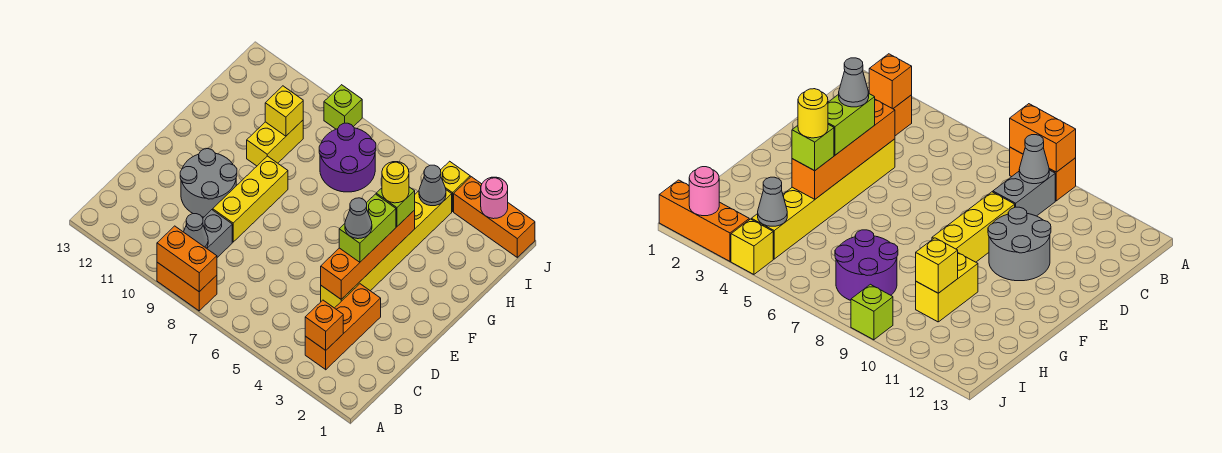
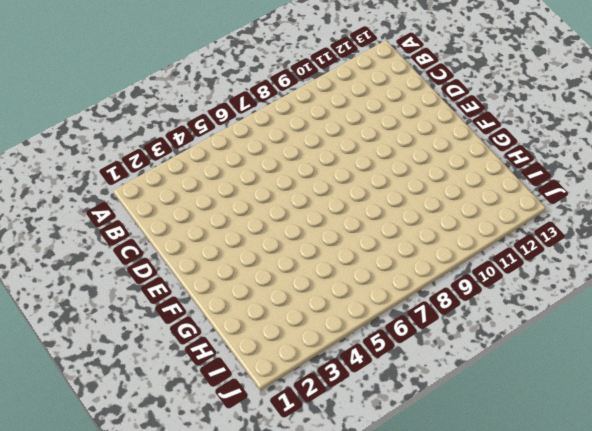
none -> orange 1x2 brick [157,262,217,311]
none -> orange 1x3 brick [305,284,381,370]
none -> grey 1x2 brick [203,210,232,257]

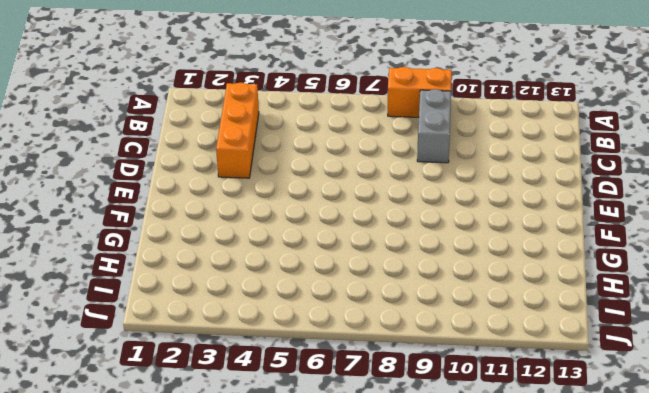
none -> yellow 1x6 brick [321,190,452,308]
none -> yellow 1x3 brick [213,156,288,242]
none -> grey 2x2 round brick [180,149,237,217]

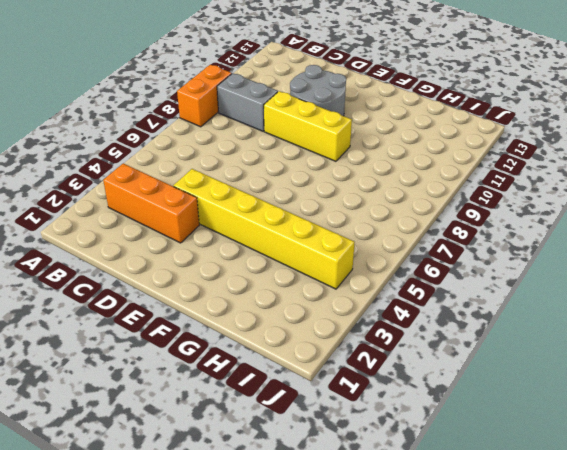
none -> yellow 1x2 brick [247,120,303,166]
none -> purple 2x2 round brick [319,123,376,192]
none -> orange 1x3 brick [454,177,535,257]

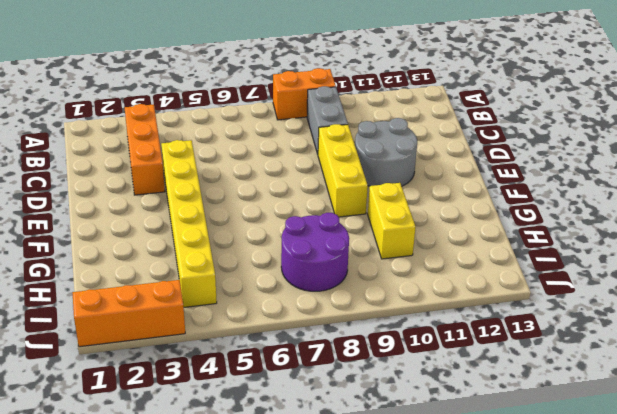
none -> yellow 1x1 brick [441,161,470,212]
none -> lime 1x1 brick [324,85,362,129]
none -> orange 1x2 brick [157,226,217,292]

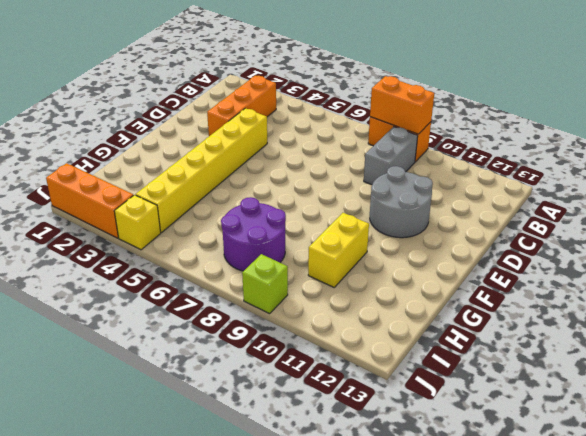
none -> yellow 1x3 brick [213,156,288,242]
none -> orange 1x1 brick [305,300,343,350]
none -> grey 1x1 cone [184,214,208,248]

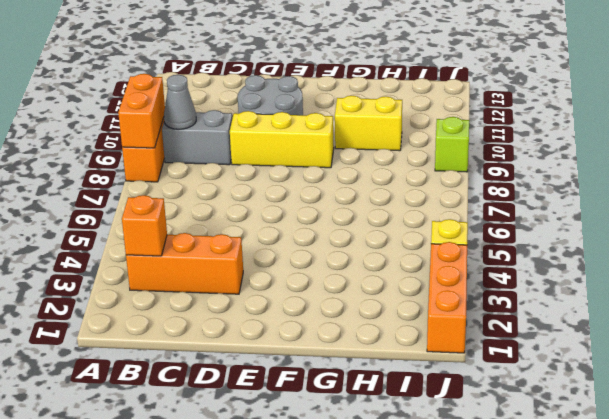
none -> yellow 1x6 brick [321,190,452,308]
none -> purple 2x2 round brick [319,123,376,192]
none -> orange 1x4 brick [321,210,415,299]

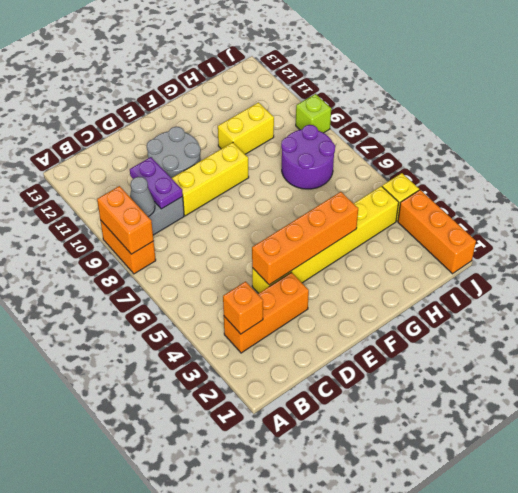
purple 1x2 plate [130,157,183,209] -> none
none -> yellow 1x1 brick [265,86,303,136]
none -> grey 1x1 cone [419,165,446,206]
none -> pink 1x1 round brick [481,177,508,219]

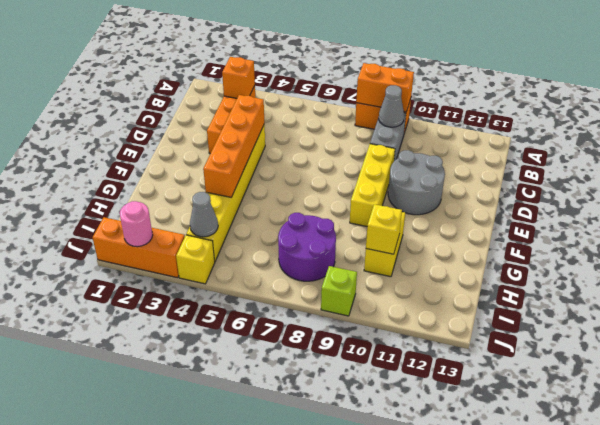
none -> lime 1x2 brick [339,194,396,262]
none -> lime 1x1 brick [376,187,415,227]
none -> grey 1x1 cone [345,198,372,239]

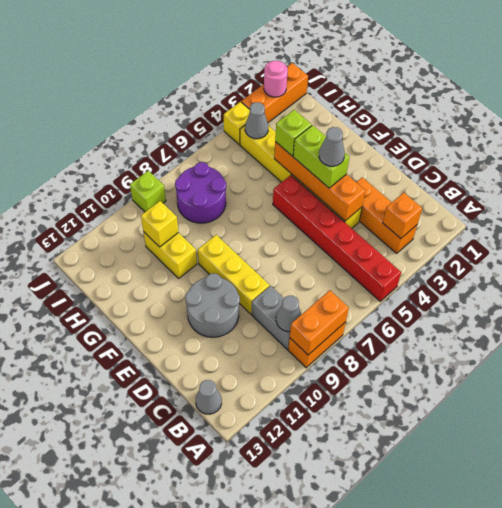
red 1x6 brick [273,175,401,301] -> none
grey 1x1 cone [196,380,222,414] -> none
none -> yellow 1x1 round brick [382,162,409,203]

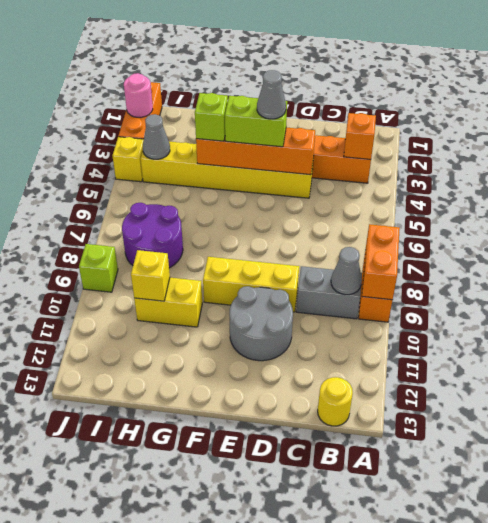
yellow 1x1 round brick [318,377,353,426] -> yellow 1x1 round brick moved to [382,162,409,203]

